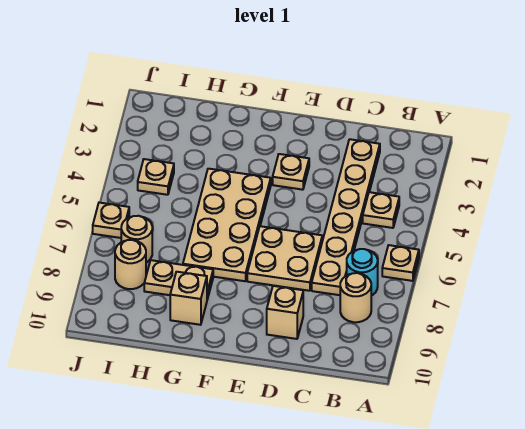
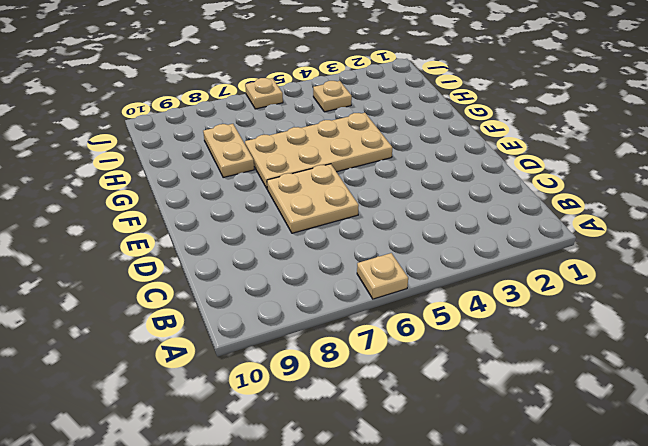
none -> tan 1x1 plate [363,192,399,228]
none -> cyan 1x1 round brick [347,249,378,296]
none -> tan 1x1 round brick [340,273,371,322]

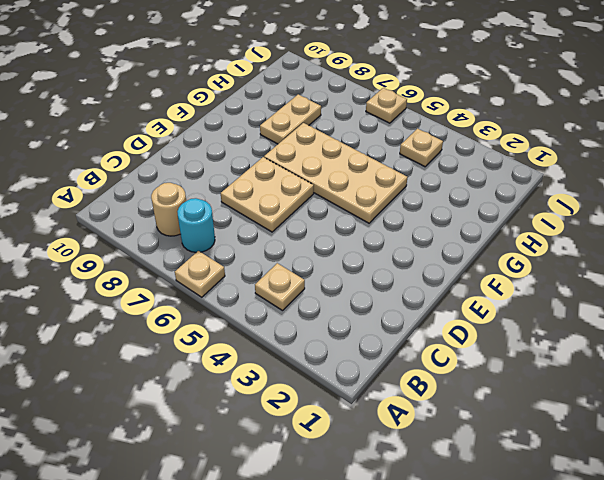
none -> tan 1x6 plate [312,139,380,295]
none -> tan 1x1 brick [267,286,303,339]
none -> tan 1x1 plate [273,154,309,190]

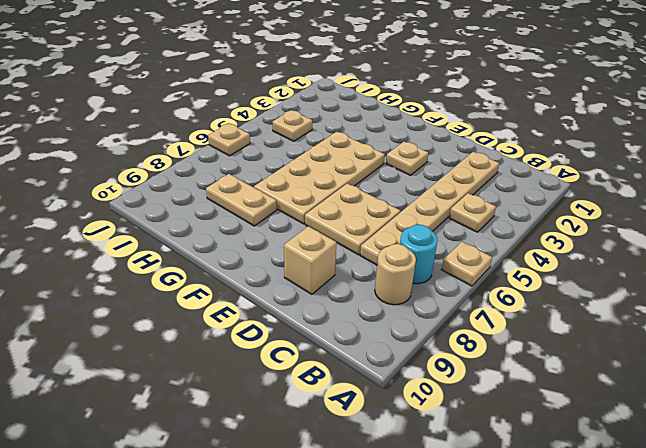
none -> tan 1x1 brick [170,272,207,325]
none -> tan 1x1 round brick [121,216,152,263]
none -> tan 1x1 round brick [115,240,146,289]

